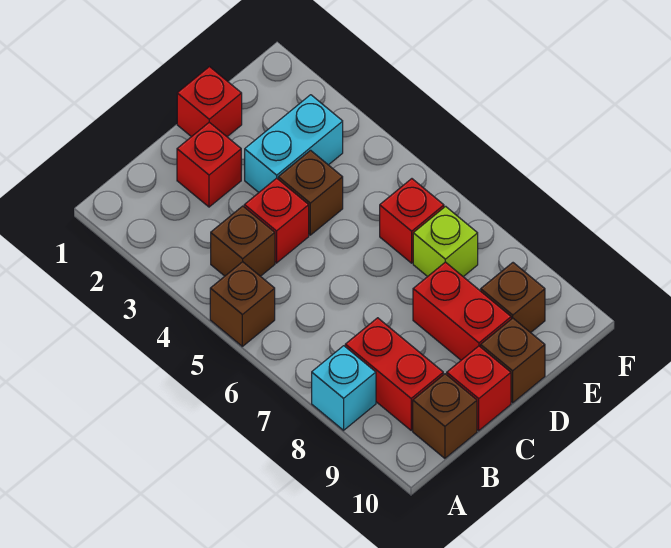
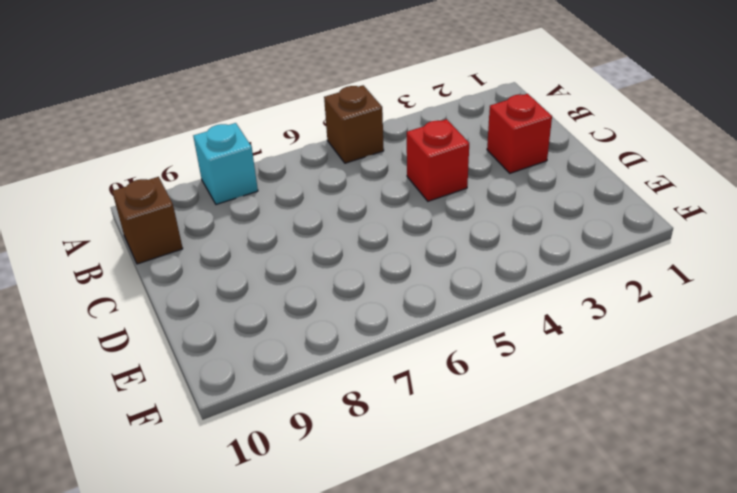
none -> brown 1x1 brick [211,206,275,276]
none -> red 1x2 brick [345,318,443,430]
none -> red 1x1 brick [447,346,511,431]

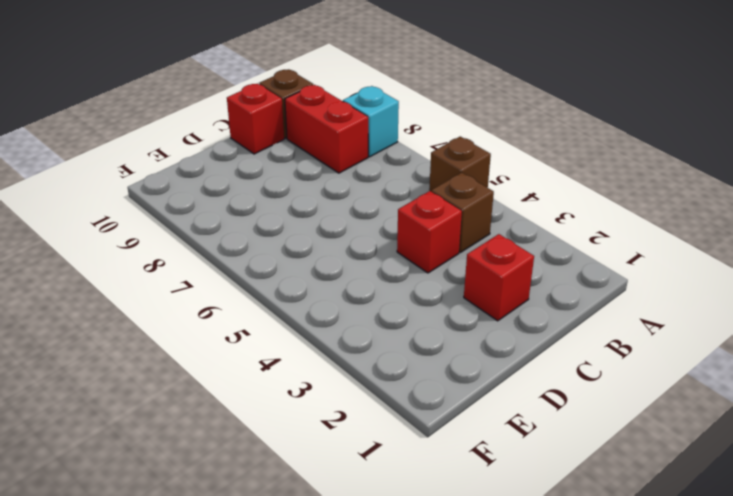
none -> red 1x1 brick [177,67,242,137]
none -> cyan 1x2 brick [245,95,343,192]
none -> brown 1x1 brick [278,150,343,235]

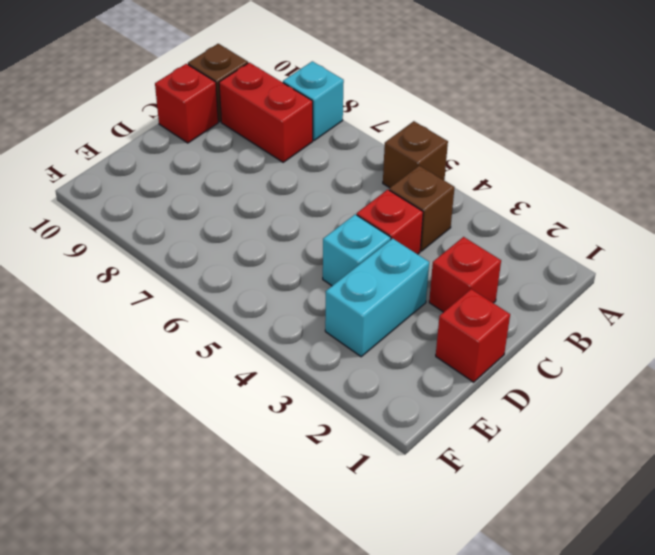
cyan 1x1 brick [323,214,391,286] -> brown 1x1 brick [278,150,343,235]
none -> red 1x2 brick [413,262,511,360]
none -> brown 1x1 brick [481,318,545,403]
none -> red 1x1 brick [380,179,444,263]

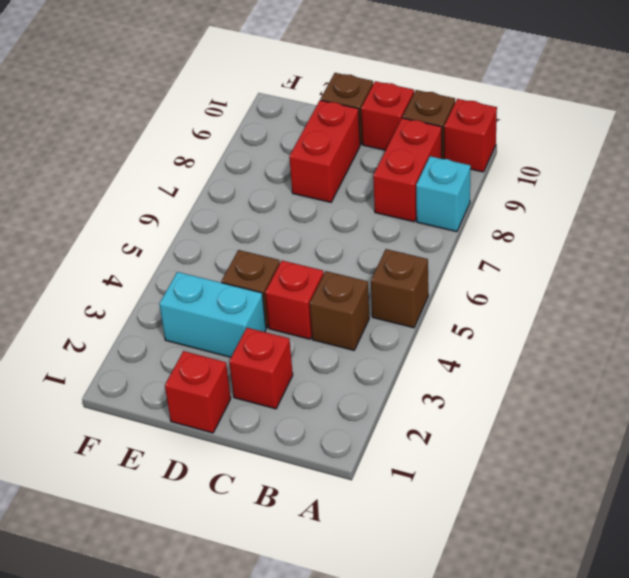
red 1x1 brick [444,99,497,172] -> red 1x1 brick moved to [380,179,444,263]
none -> lime 1x1 brick [413,206,478,277]
none -> brown 1x1 brick [481,263,545,333]

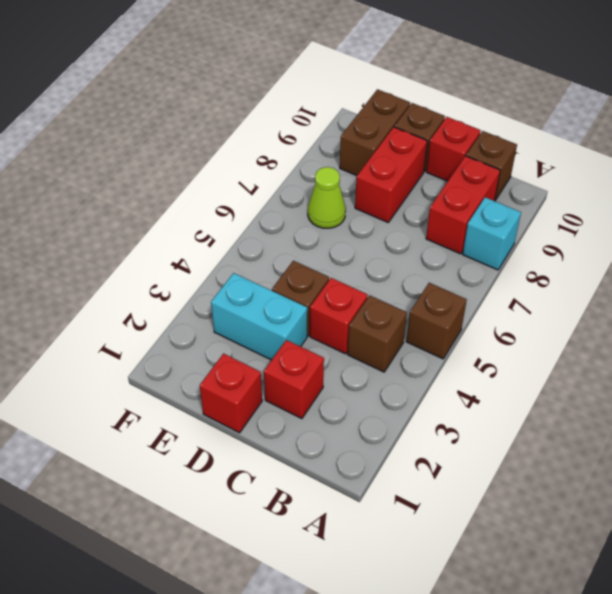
lime 1x1 cone [308,167,346,228] -> lime 1x1 brick [413,206,478,277]
brown 1x2 brick [340,89,410,176] -> brown 1x1 brick [481,263,545,333]
none -> red 1x1 brick [380,179,444,263]

